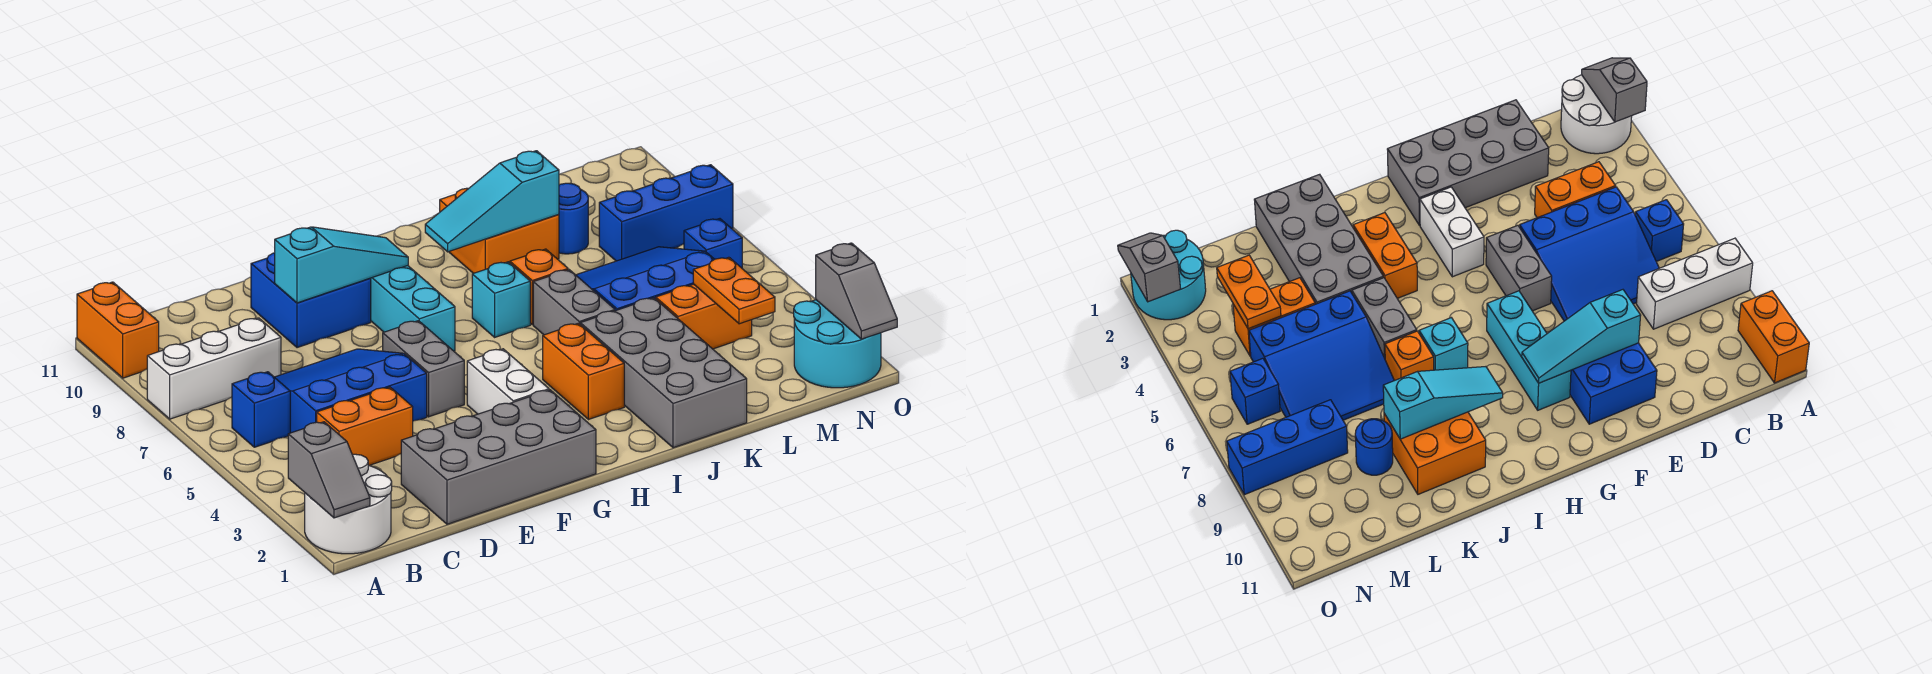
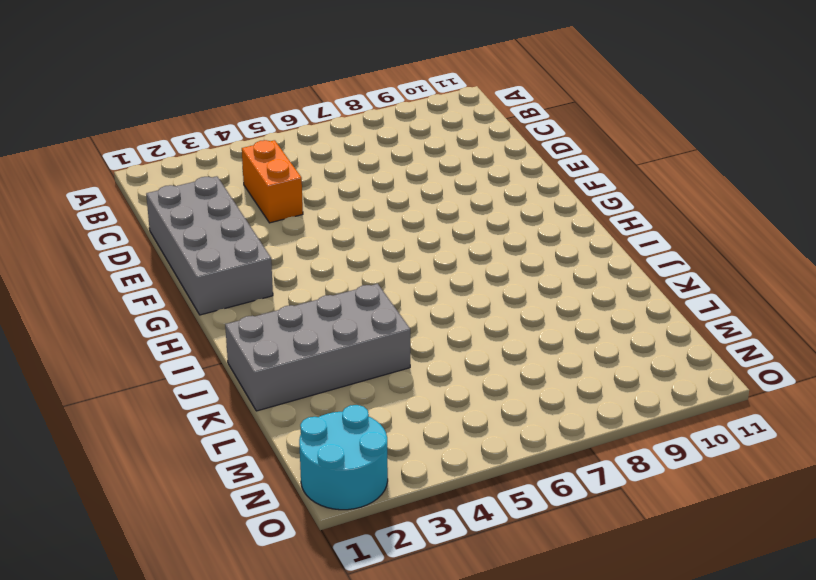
none -> white 2x2 round brick [305,454,392,554]
none -> white 1x3 brick [147,318,281,419]
none -> orange 1x2 brick [77,282,159,378]

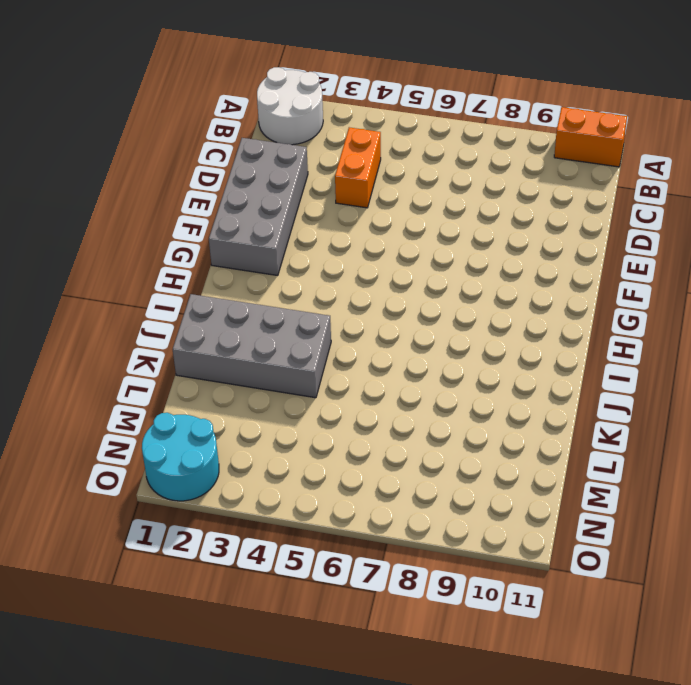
none -> white 1x3 brick [147,318,281,419]
none -> blue 1x1 brick [232,372,290,447]
none -> blue 3x3 slope [275,349,427,433]

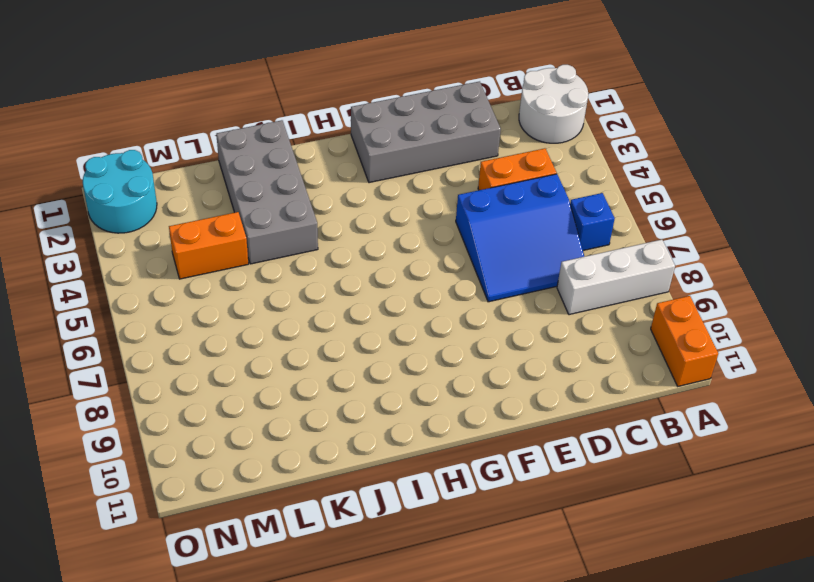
none -> blue 2x2 brick [251,253,371,348]
none -> grey 1x2 brick [383,321,464,417]
none -> white 1x2 brick [467,349,549,414]

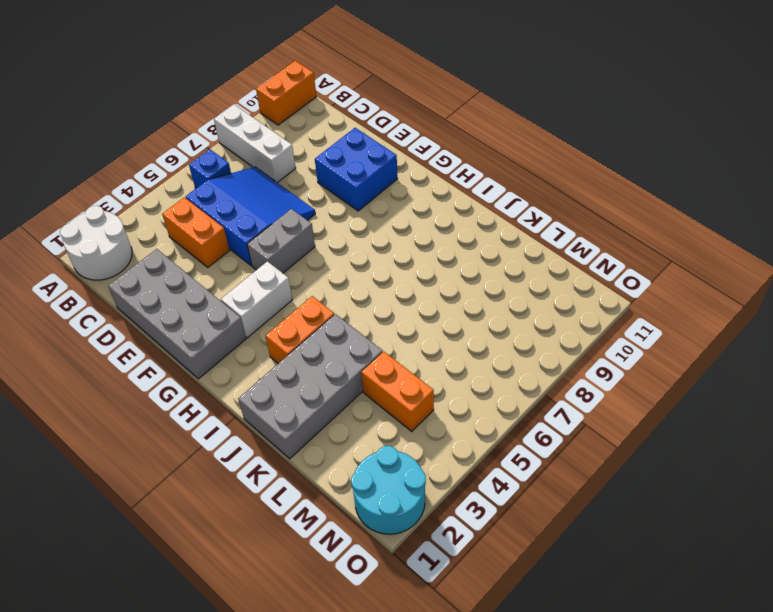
none -> cyan 1x3 brick [370,266,455,351]
none -> cyan 1x1 brick [472,262,530,337]
none -> grey 1x2 brick [533,270,615,335]

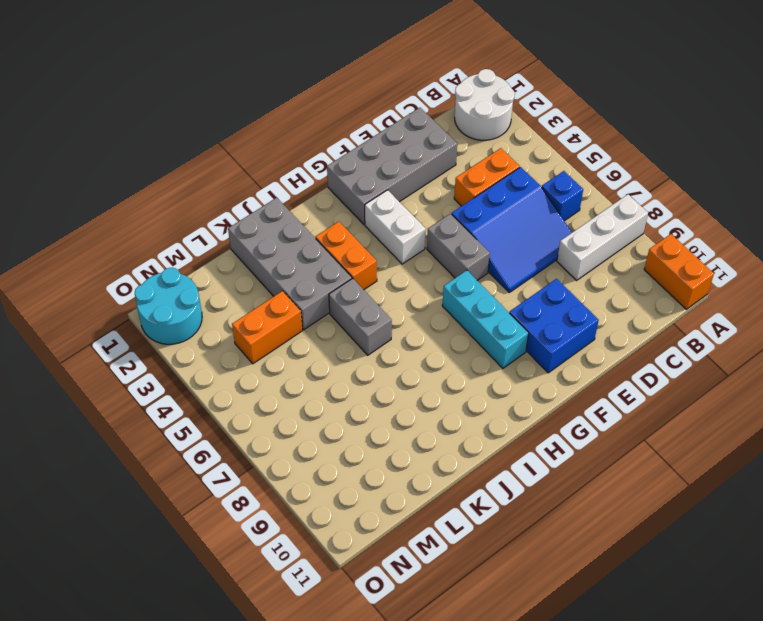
none -> cyan 1x1 brick [472,262,530,337]
none -> orange 1x1 brick [510,249,568,325]
none -> orange 2x2 brick [440,188,559,273]

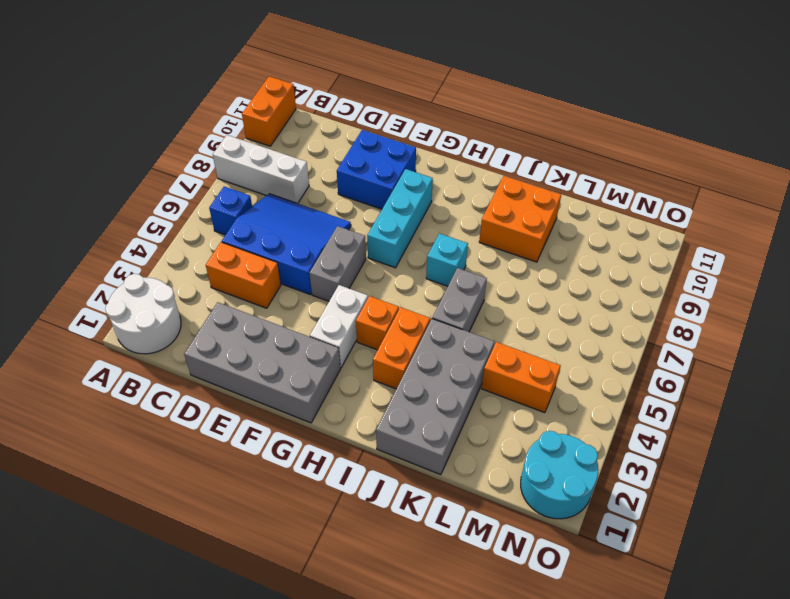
orange 1x1 brick [356,296,399,350] -> orange 1x1 brick moved to [510,249,568,325]
none -> blue 3x3 slope [576,247,714,311]
none -> blue 1x1 round brick [559,183,588,254]
none -> blue 1x3 brick [599,165,733,261]

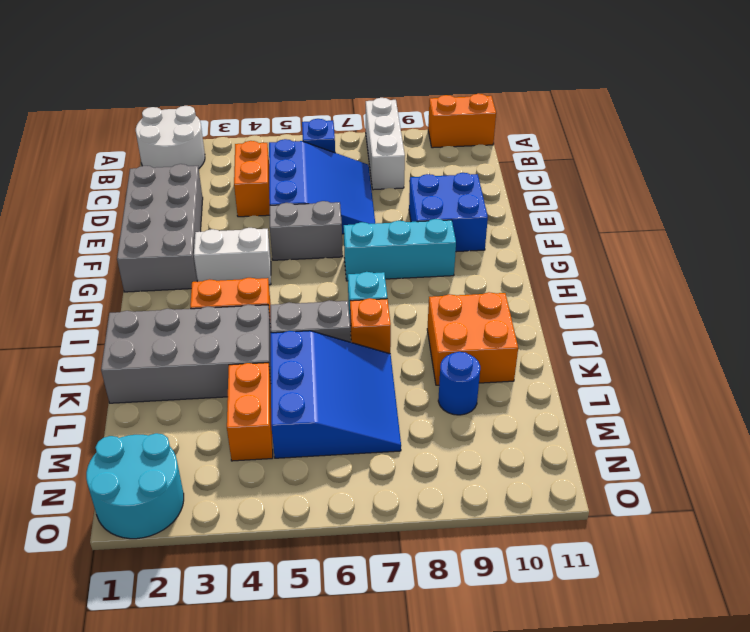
none -> blue 1x3 brick [599,165,733,261]
none -> blue 1x1 brick [684,219,742,268]
none -> grey 1x2 slope [288,422,370,518]

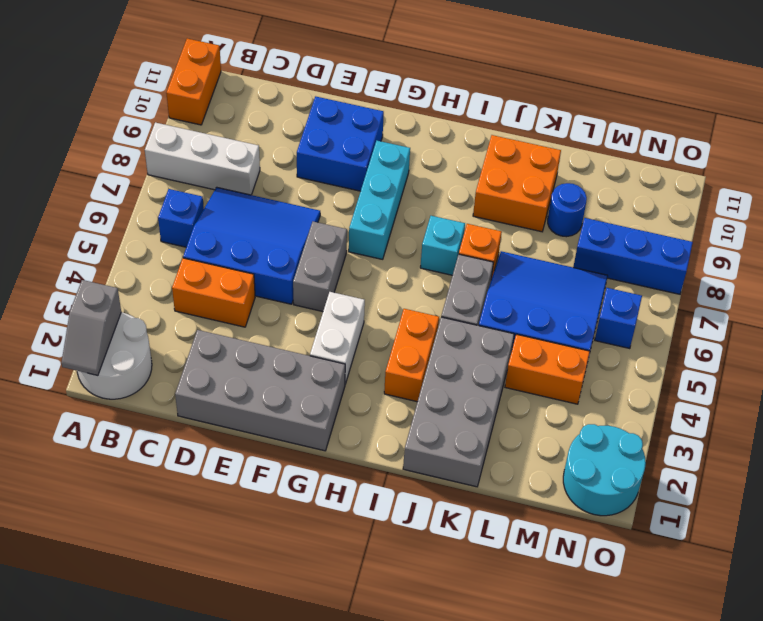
none -> cyan 1x3 slope [275,227,408,303]
none -> cyan 1x3 slope [425,151,559,252]
none -> orange 1x2 plate [693,257,775,324]

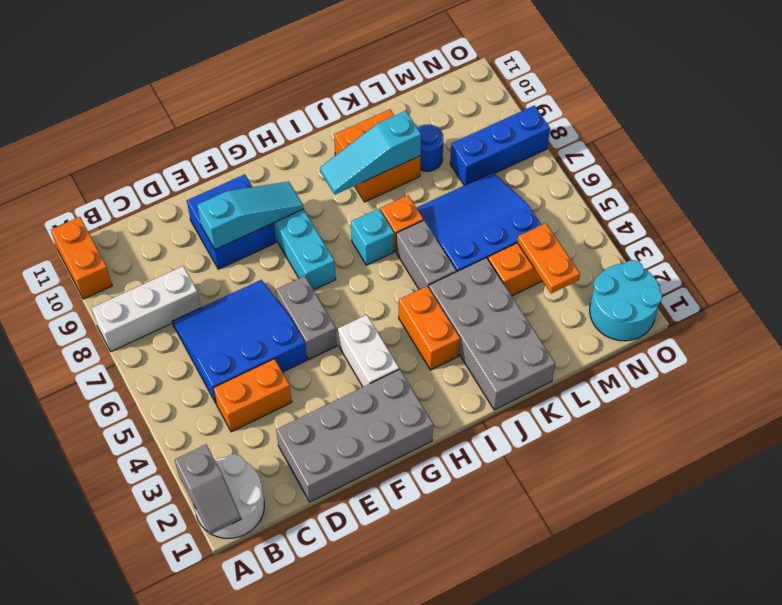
none -> blue 1x1 brick [232,372,290,447]
none -> blue 1x1 brick [684,219,742,268]
none -> grey 1x2 slope [816,243,897,339]

